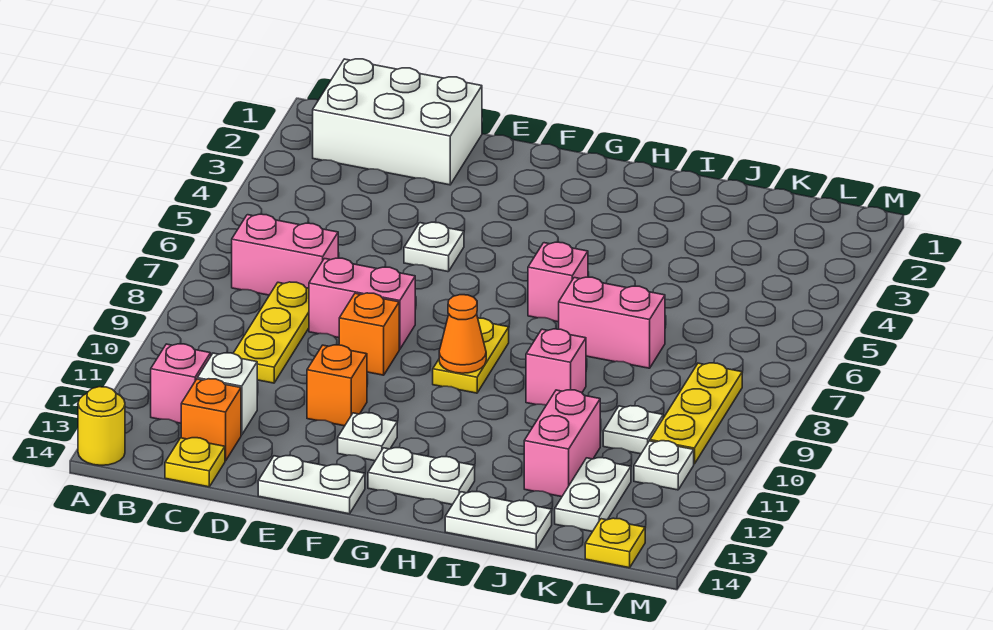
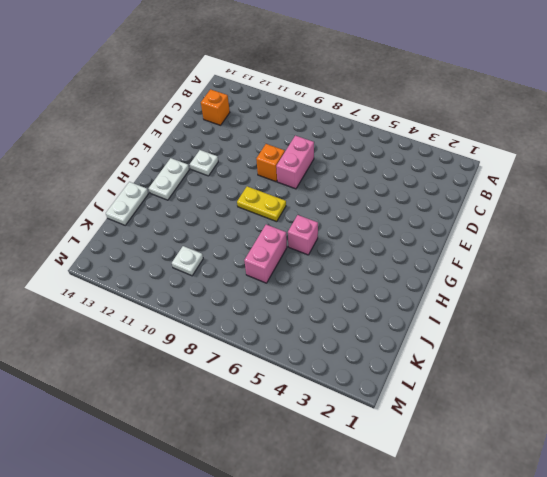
none -> yellow 1x1 round brick [78,387,125,465]
none -> white 2x3 brick [313,59,482,185]
none -> pink 1x2 brick [232,214,338,295]

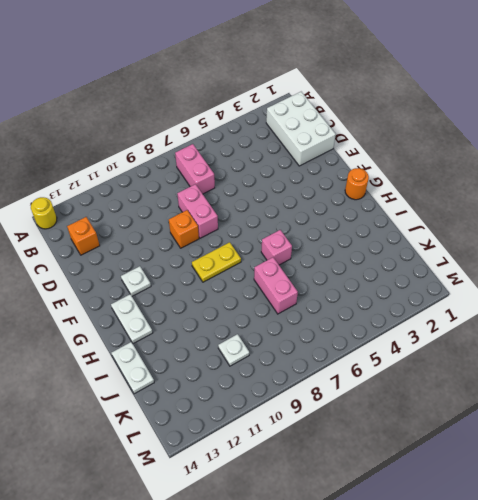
orange 1x1 round brick [345,168,369,200] -> none
none -> pink 1x1 brick [151,344,211,423]
none -> yellow 1x3 plate [233,282,309,383]
none -> white 1x1 brick [197,353,257,435]

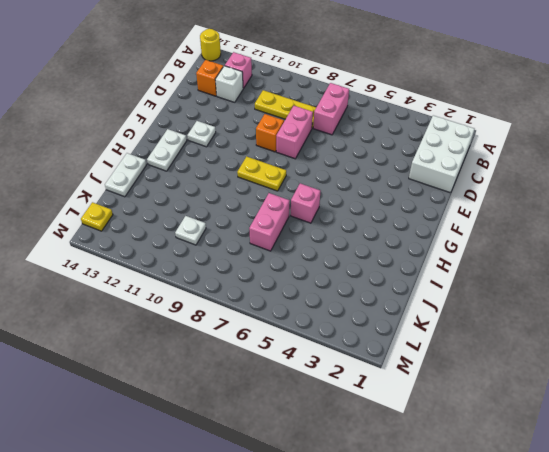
none -> yellow 1x1 plate [165,438,225,487]
none -> white 1x1 plate [404,222,464,272]
none -> orange 1x1 brick [307,345,367,426]

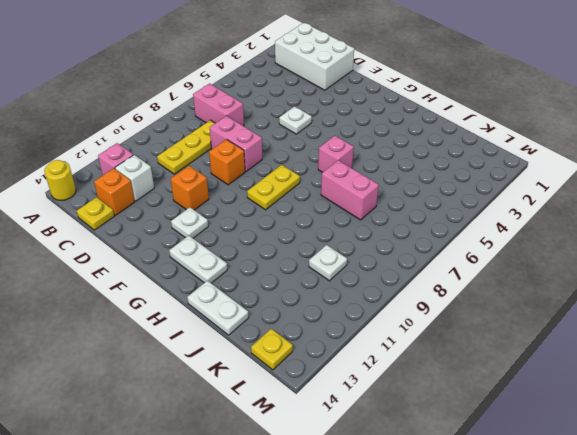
none -> white 1x2 plate [258,456,365,514]
none -> pink 1x1 brick [526,329,586,405]
none -> pink 1x2 brick [524,390,600,497]

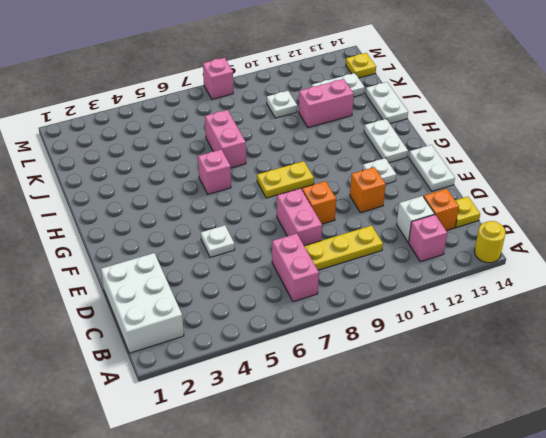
pink 1x1 brick [203,58,233,99] -> pink 1x1 brick moved to [526,329,586,405]
none -> yellow 1x3 plate [650,363,742,464]
none -> white 1x1 plate [634,441,694,490]
none -> orange 1x1 cone [439,295,486,373]

